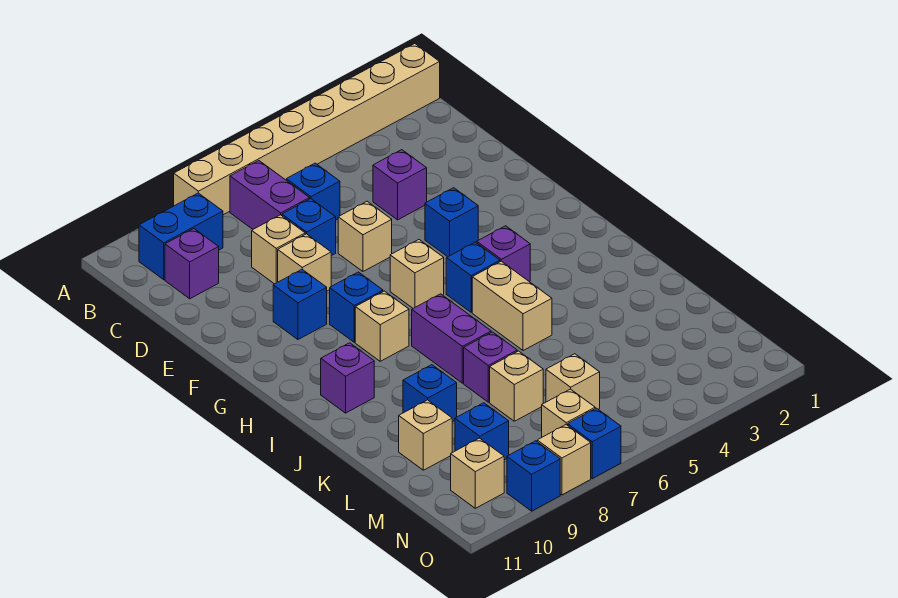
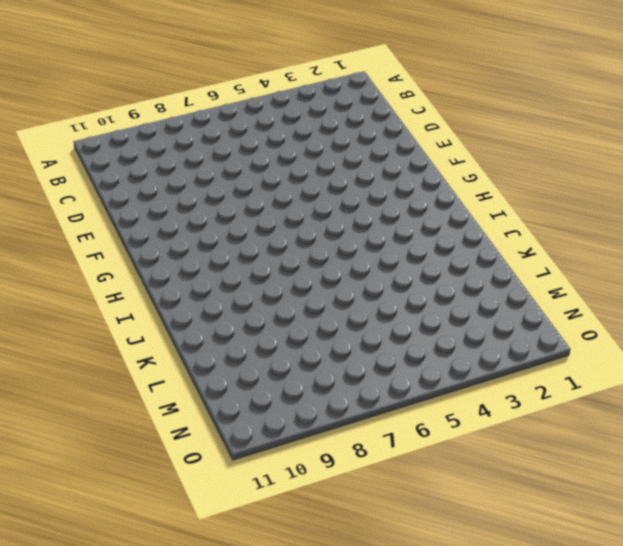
none -> tan 1x8 brick [174,44,440,215]
none -> purple 1x2 brick [230,161,310,229]
none -> blue 1x2 brick [139,193,223,280]
none -> blue 1x1 brick [286,163,340,220]

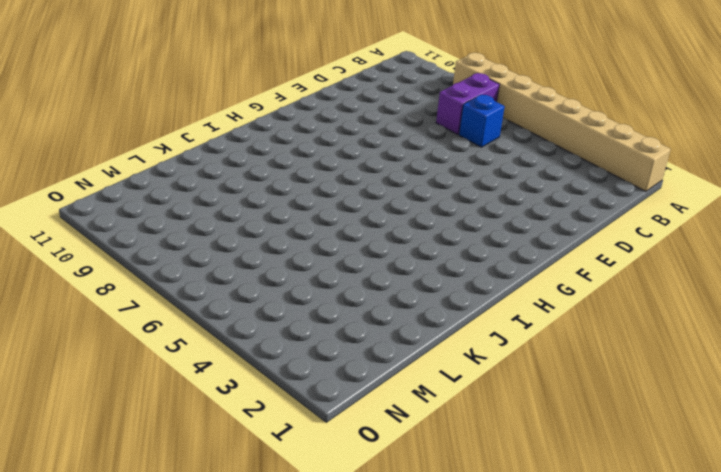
none -> blue 1x2 brick [139,193,223,280]
none -> purple 1x1 brick [165,229,219,299]
none -> purple 1x1 brick [373,150,427,220]
none -> blue 1x1 brick [282,199,336,256]

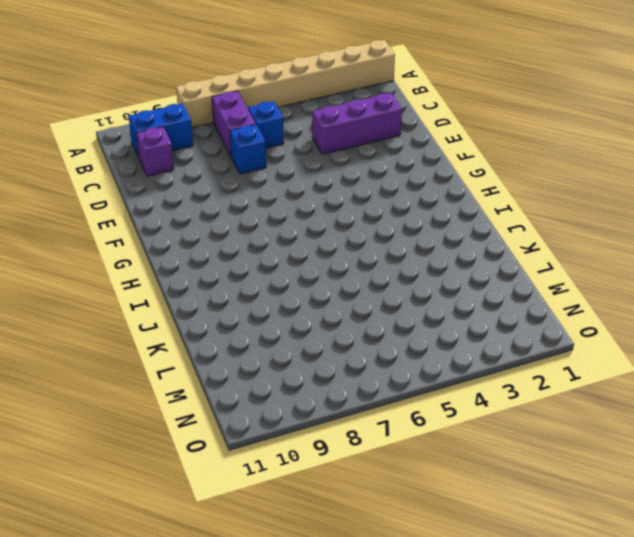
purple 1x3 brick [312,93,402,154] -> purple 1x1 brick [373,150,427,220]
none -> tan 1x1 brick [252,215,305,284]
none -> tan 1x1 brick [338,201,392,271]
none -> tan 1x1 brick [278,234,331,291]
none -> blue 1x1 brick [425,188,478,257]

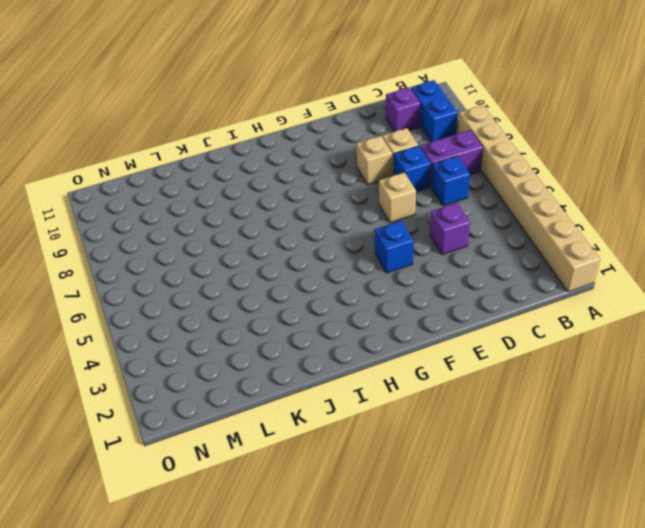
none -> blue 1x1 brick [273,270,327,340]
none -> tan 1x1 brick [390,240,444,308]
none -> blue 1x1 brick [330,272,383,342]
none -> purple 1x1 brick [477,226,530,281]

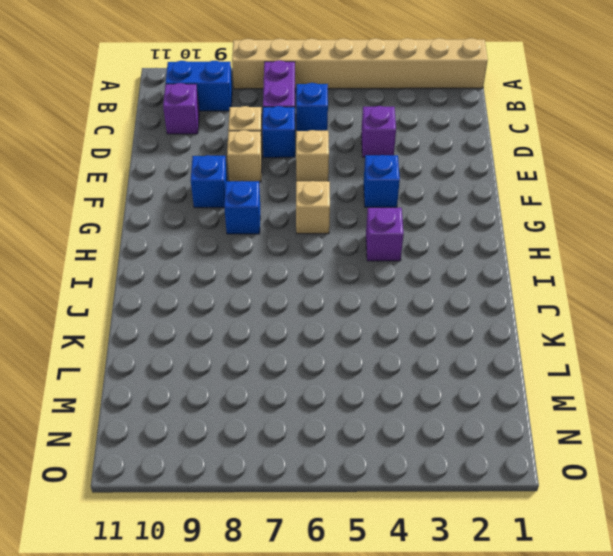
none -> blue 1x1 brick [446,242,500,312]
none -> tan 1x1 brick [355,291,409,361]
none -> tan 1x2 brick [472,261,552,351]
none -> purple 1x2 brick [412,294,491,383]

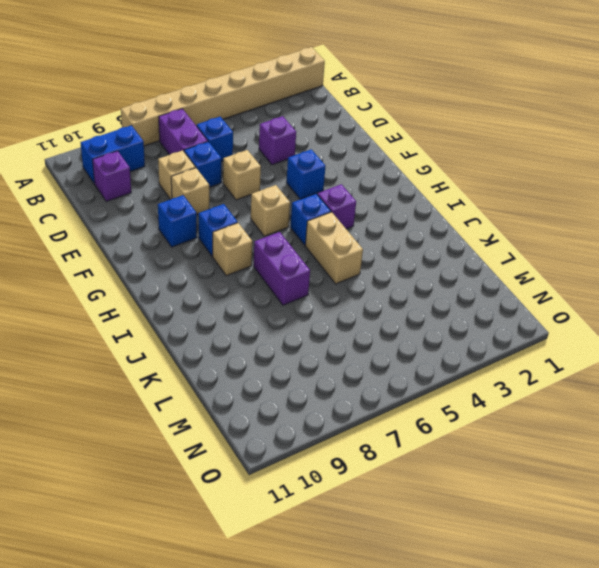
none -> purple 1x1 brick [321,343,374,413]
none -> purple 1x1 brick [464,332,517,402]
none -> blue 1x1 brick [403,365,457,422]
none -> tan 1x1 brick [490,351,543,421]

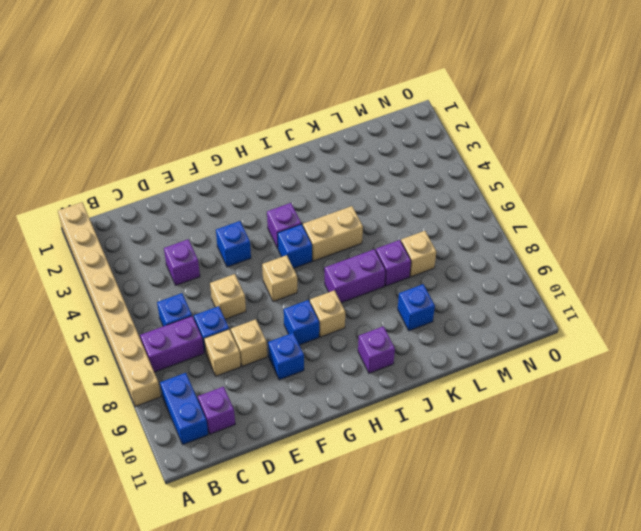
none -> tan 1x1 brick [399,400,452,470]
none -> tan 1x1 brick [546,354,600,409]
none -> blue 1x1 brick [455,403,509,460]
none -> tan 1x1 brick [542,389,595,437]

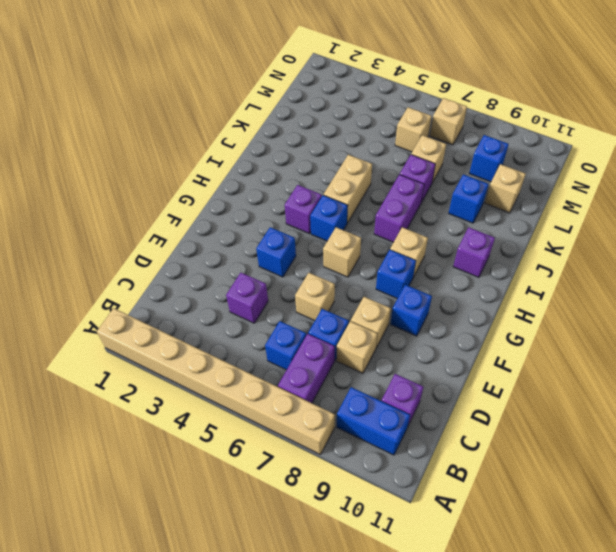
none -> tan 1x1 brick [451,438,504,508]
none -> blue 1x1 brick [568,408,621,478]
none -> tan 1x1 brick [537,425,591,495]
none -> blue 1x1 brick [507,441,560,511]

